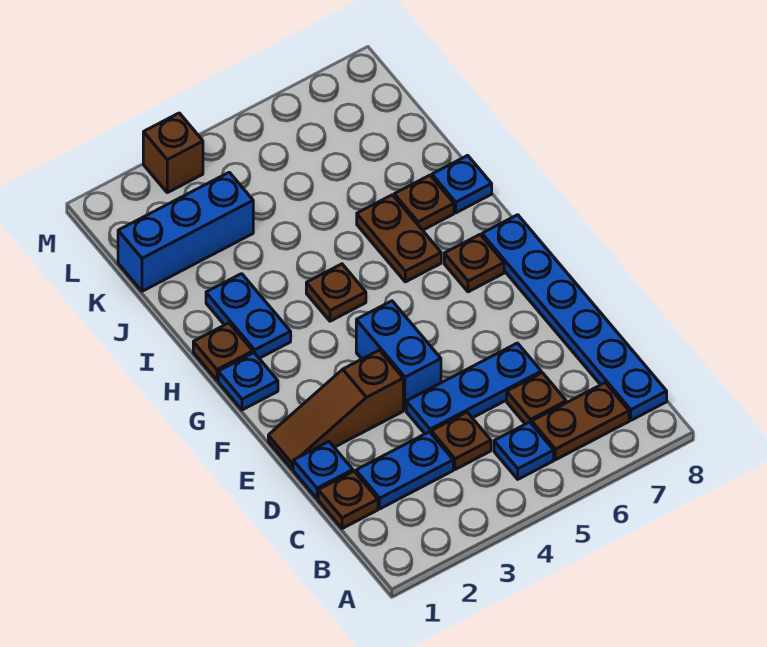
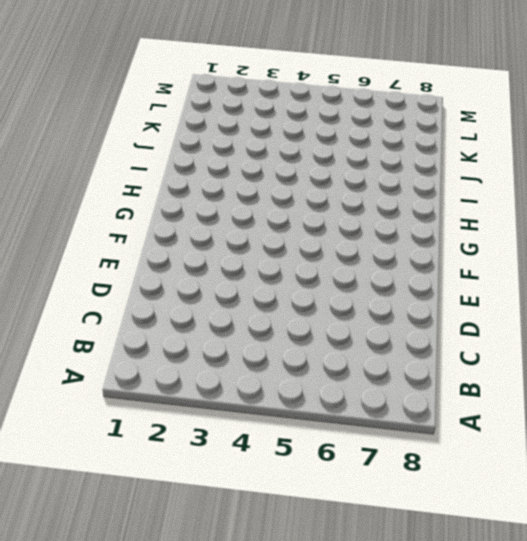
none -> blue 1x1 plate [494,422,554,479]
none -> brown 1x2 plate [532,383,629,460]
none -> blue 1x6 plate [482,215,667,420]

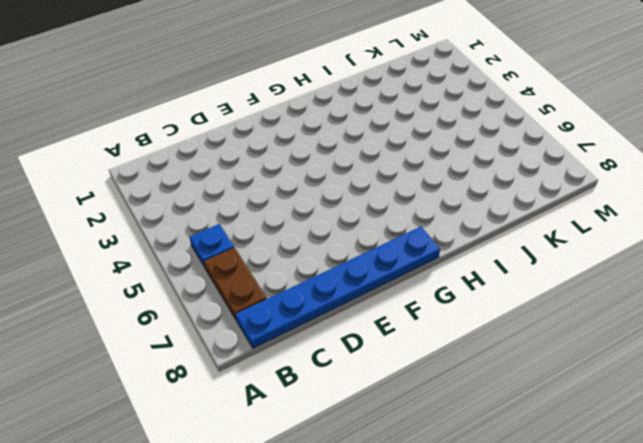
none -> brown 1x1 plate [318,471,378,529]
none -> blue 1x2 plate [356,432,453,509]
none -> brown 1x1 plate [431,412,491,470]

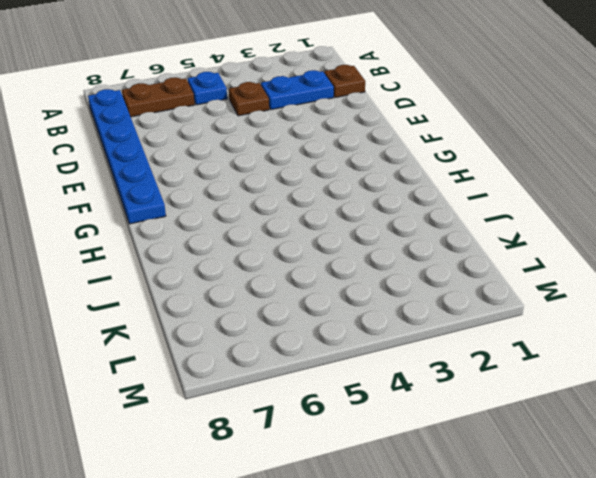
none -> brown 1x1 plate [507,373,566,424]
none -> blue 1x1 plate [293,442,353,499]
none -> blue 1x3 plate [406,343,541,434]

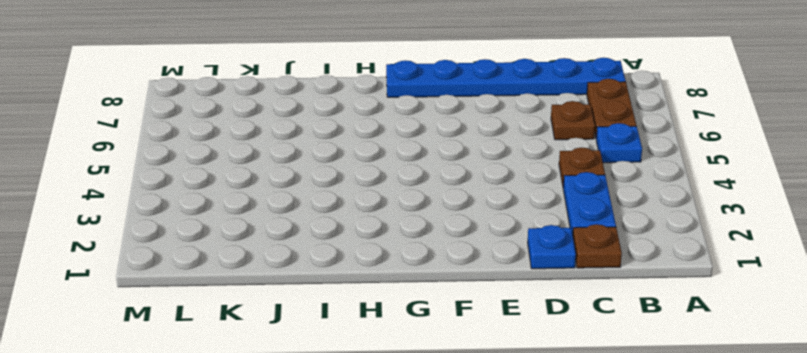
none -> blue 1x3 plate [406,343,541,434]
none -> brown 1x3 slope [268,350,403,469]
none -> blue 1x2 brick [356,301,441,410]

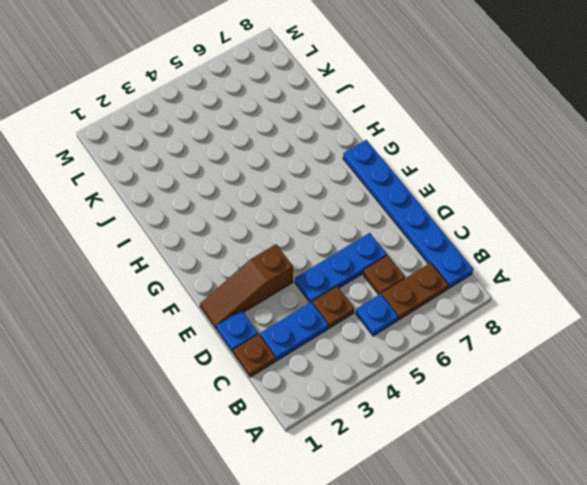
none -> blue 1x2 brick [356,301,441,410]
none -> blue 1x1 plate [218,353,278,410]
none -> brown 1x1 plate [444,235,504,292]

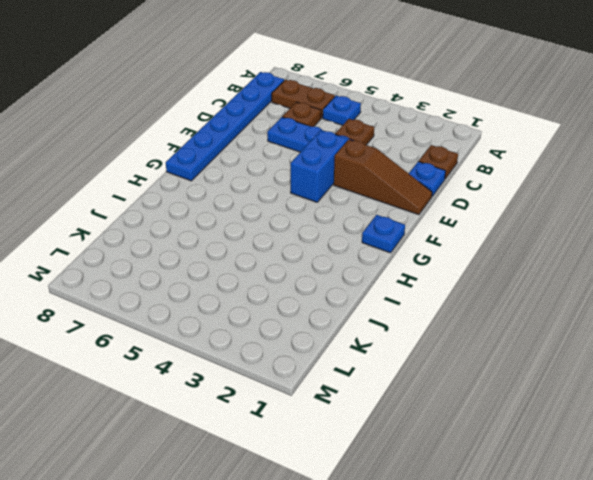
none -> blue 1x2 plate [356,432,453,509]
none -> brown 1x1 plate [444,235,504,292]
none -> brown 1x1 plate [193,323,253,380]

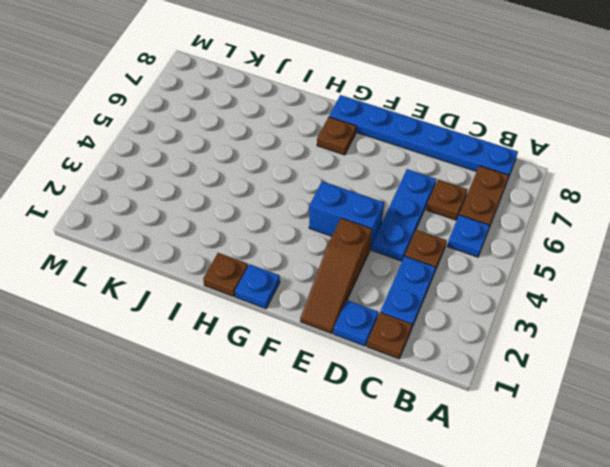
none -> blue 1x2 plate [206,274,291,358]
none -> brown 1x1 plate [306,264,366,321]
none -> brown 1x2 plate [357,195,441,282]

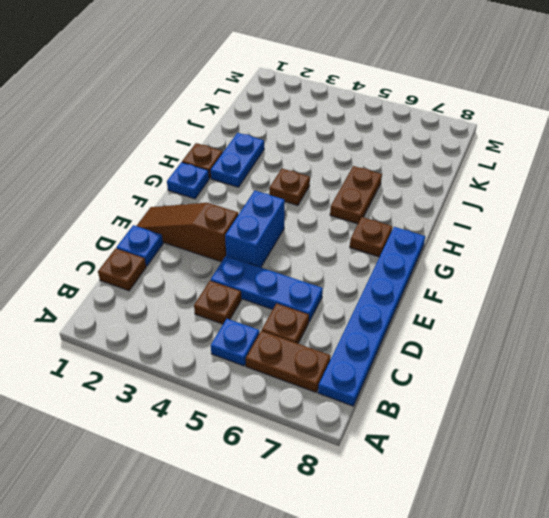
none -> blue 1x2 plate [356,432,453,509]
none -> brown 1x1 plate [394,175,454,230]
none -> blue 1x1 plate [432,155,492,213]

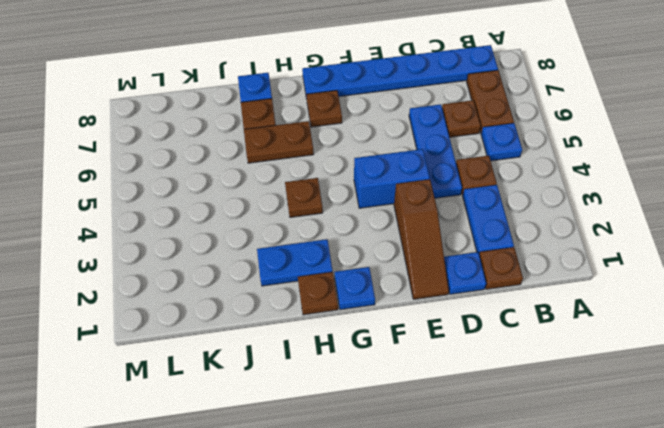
none -> blue 1x3 brick [118,172,253,291]
none -> brown 1x1 brick [143,113,203,193]

